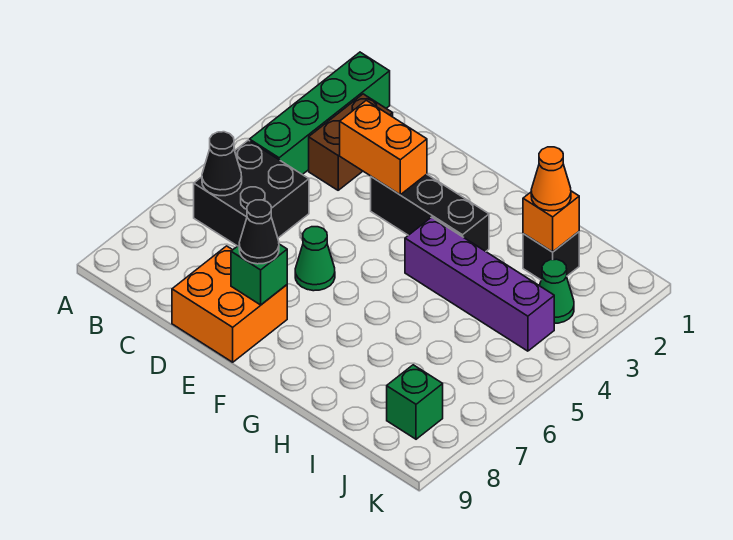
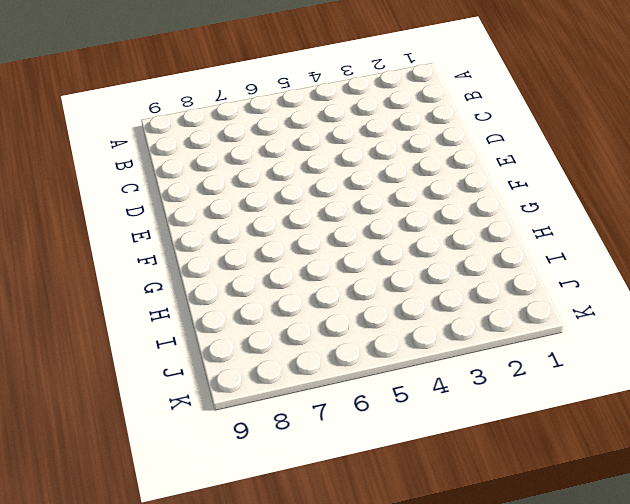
none -> green 1x4 brick [250,52,390,175]
none -> black 2x2 brick [194,140,309,246]
none -> brown 1x2 brick [309,94,393,190]

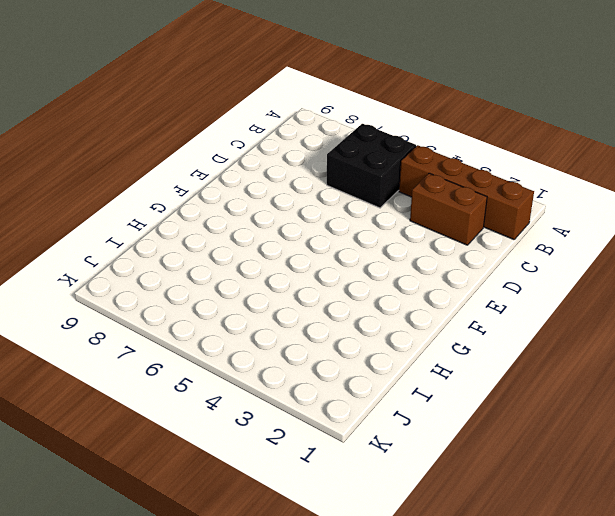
brown 1x4 brick [399,145,534,240] -> green 1x4 brick [250,52,390,175]
none -> orange 2x2 brick [172,246,287,362]
none -> black 1x3 brick [371,174,489,251]
none -> green 1x1 cone [295,227,335,291]

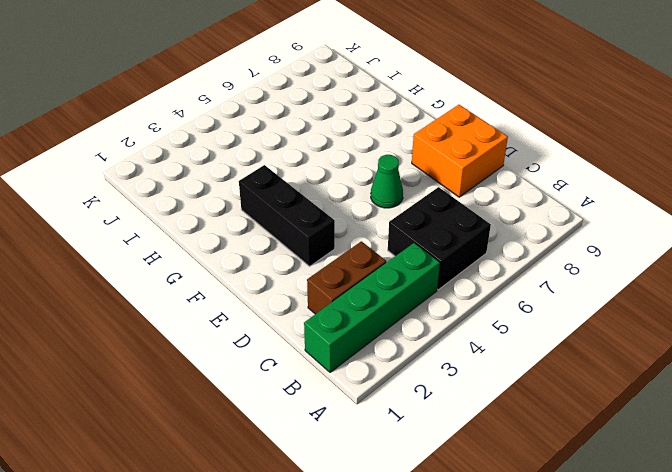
none -> purple 1x4 brick [405,217,554,351]
none -> black 1x1 brick [523,232,579,280]
none -> green 1x1 cone [540,259,574,323]

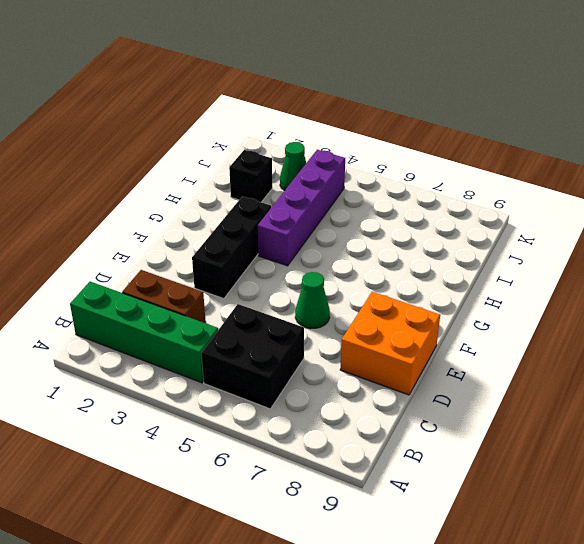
none -> green 1x1 brick [387,365,443,439]
none -> black 1x1 cone [202,132,242,196]
none -> orange 1x2 brick [340,100,427,195]

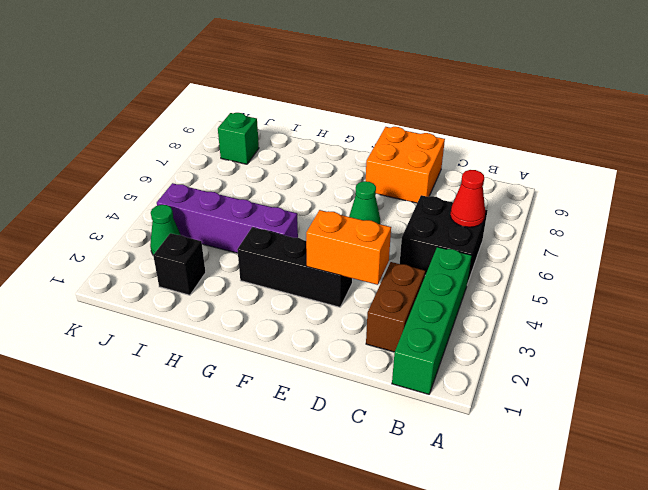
red 1x1 cone [450,170,485,227] -> black 1x1 cone [202,132,242,196]
none -> green 1x1 brick [231,244,287,305]
none -> orange 1x1 brick [523,191,579,252]
none -> black 1x1 cone [239,200,279,264]

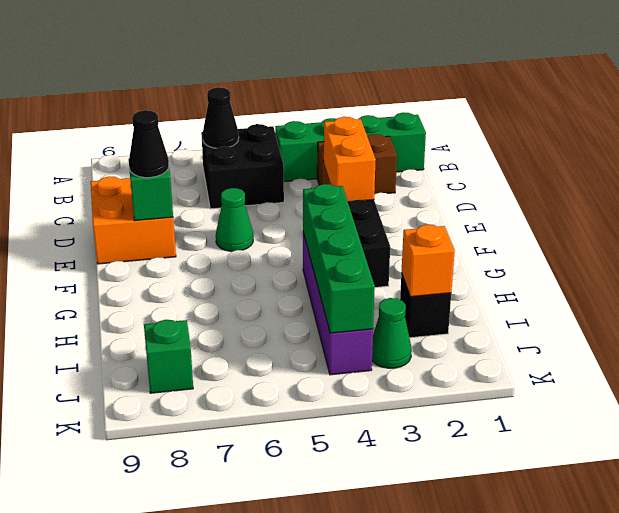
green 1x4 brick [303,184,375,333] -> none
none -> orange 1x1 cone [531,147,571,211]

